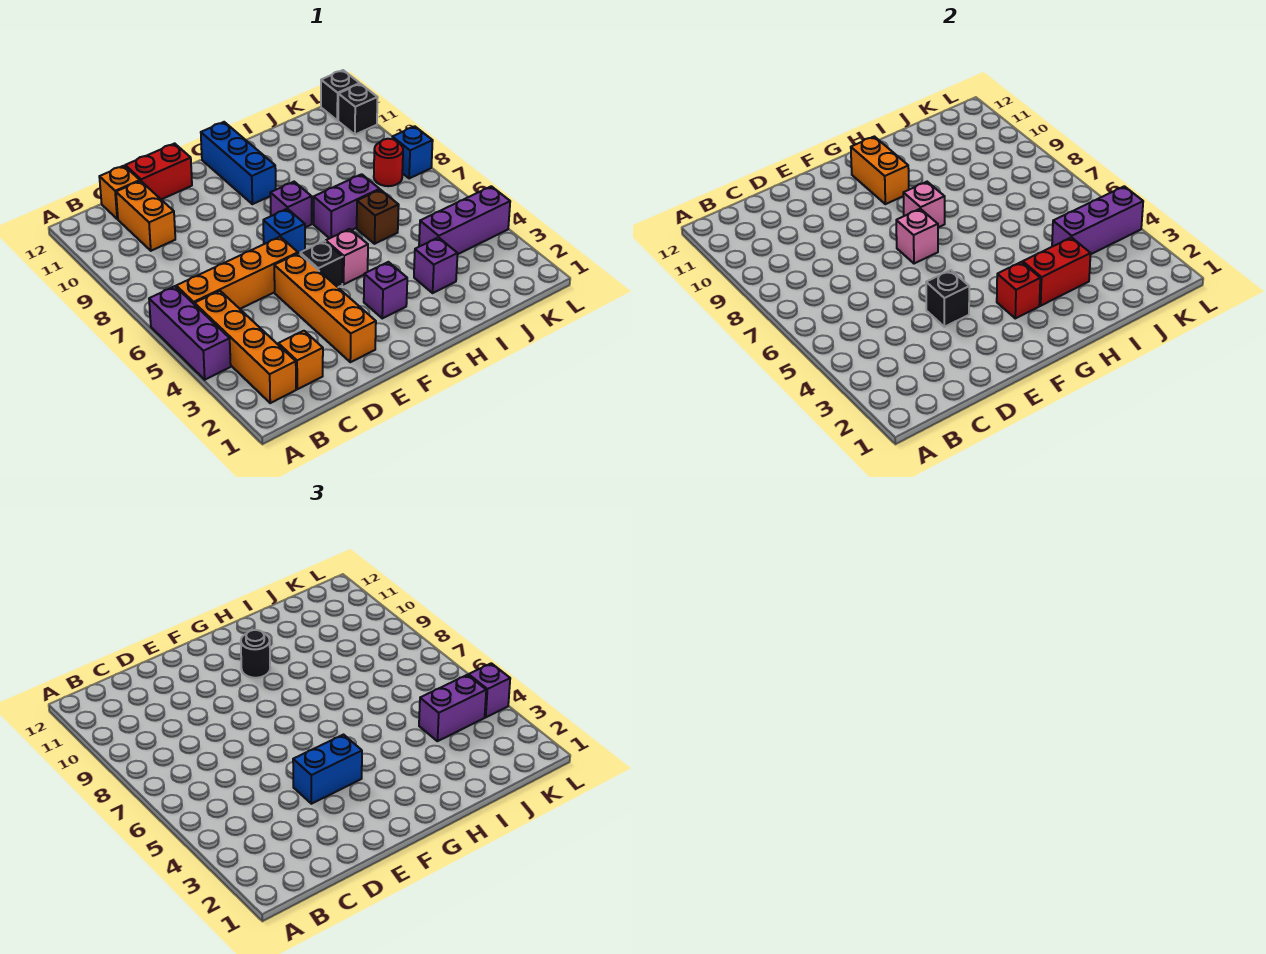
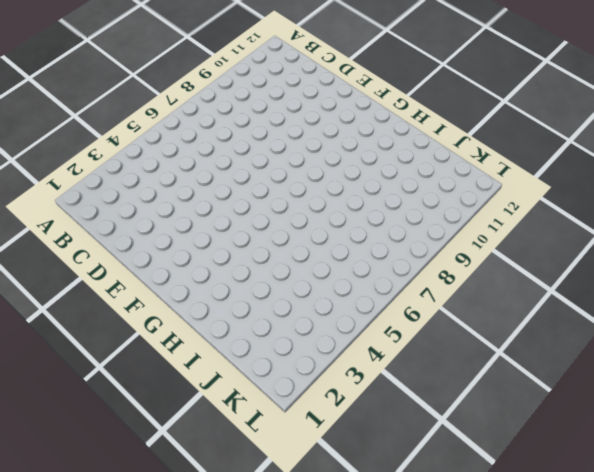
none -> purple 1x3 brick [149,286,231,380]
none -> orange 1x4 brick [194,291,296,403]
none -> orange 1x4 brick [176,237,298,309]
none -> orange 1x1 brick [278,331,323,389]

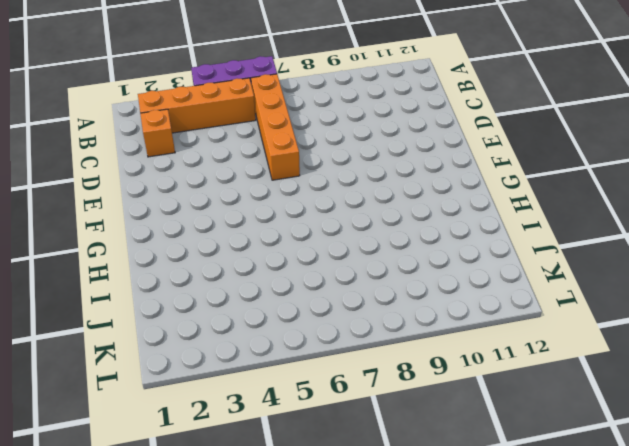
none -> orange 1x2 brick [116,181,175,251]
none -> orange 1x1 brick [99,166,140,219]
none -> red 1x2 brick [125,143,192,199]
none -> orange 1x4 brick [274,253,376,362]

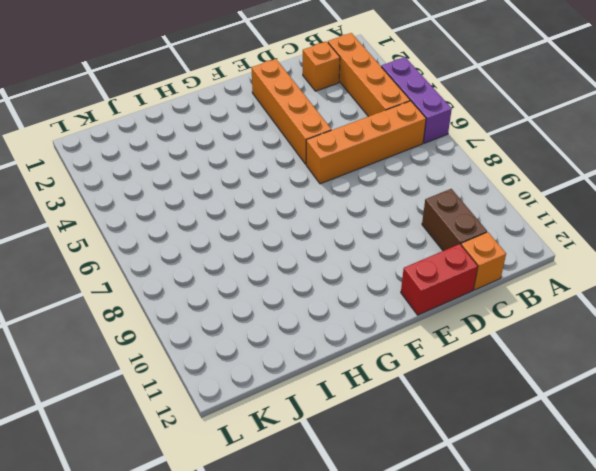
brown 1x2 brick [422,189,487,251] -> orange 1x2 brick [116,181,175,251]
none -> black 1x1 brick [300,241,343,287]
none -> blue 1x1 brick [263,209,305,254]
none -> purple 1x1 brick [364,262,407,318]
none -> pink 1x1 brick [326,229,368,284]

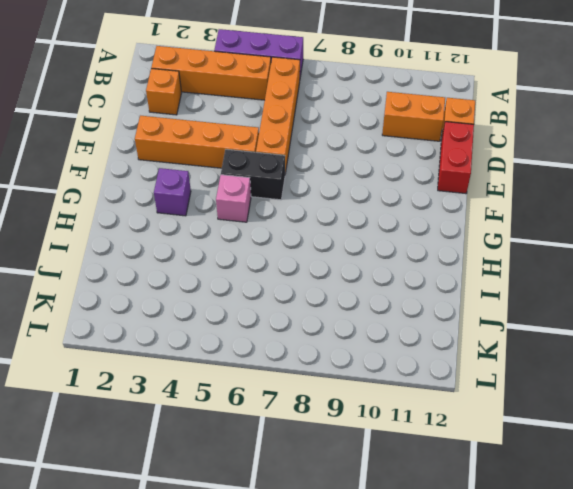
black 1x2 brick [221,149,285,200] -> black 1x1 brick [300,241,343,287]
none -> blue 1x1 brick [263,209,305,254]
none -> purple 1x1 brick [270,182,312,227]
none -> blue 1x3 brick [201,122,276,204]
none -> purple 1x2 brick [314,174,380,238]

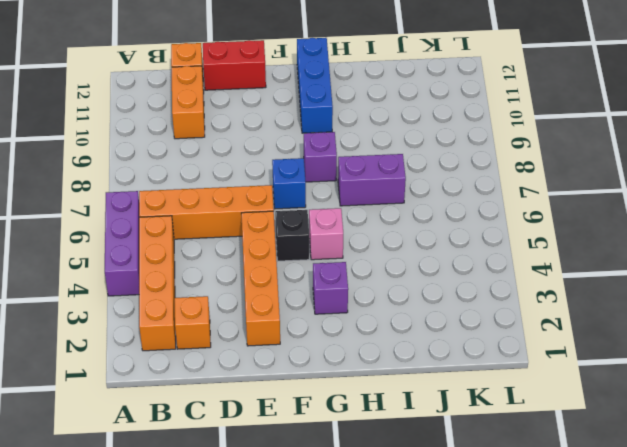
none -> purple 1x1 brick [414,237,458,293]
none -> brown 1x1 brick [357,190,399,244]
none -> purple 1x3 brick [419,186,510,254]
none -> red 1x1 round brick [374,139,403,186]

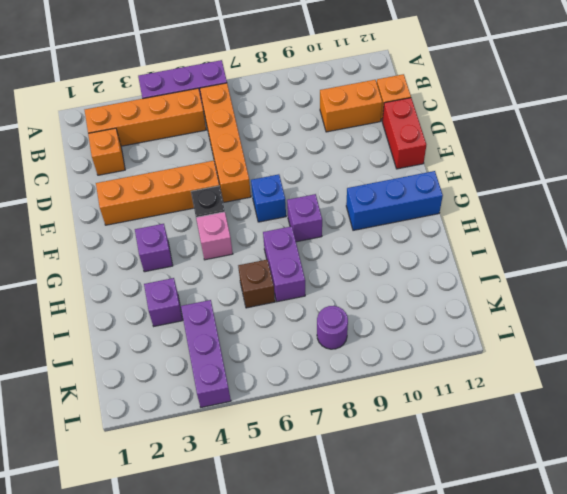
purple 1x1 round brick [317,306,348,349] -> red 1x1 round brick [374,139,403,186]
none -> blue 1x1 brick [392,126,433,179]
none -> black 1x1 brick [338,84,378,135]
none -> black 1x1 brick [321,70,360,120]
none -> black 1x1 brick [926,270,969,327]

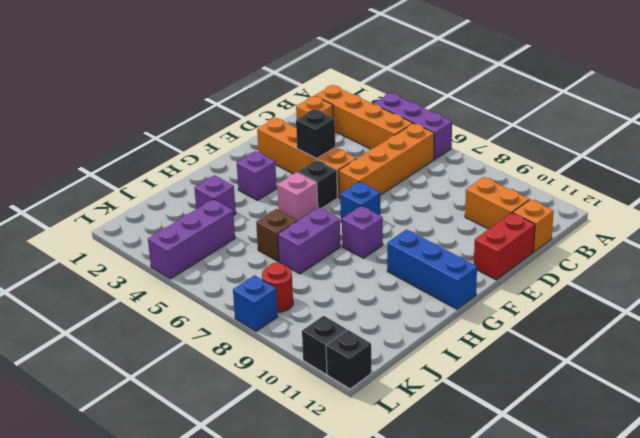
none -> pink 1x1 brick [896,209,938,264]
none -> red 1x1 brick [997,262,1040,318]
none -> pink 1x1 brick [903,182,945,227]
none -> orange 1x2 brick [851,136,909,204]

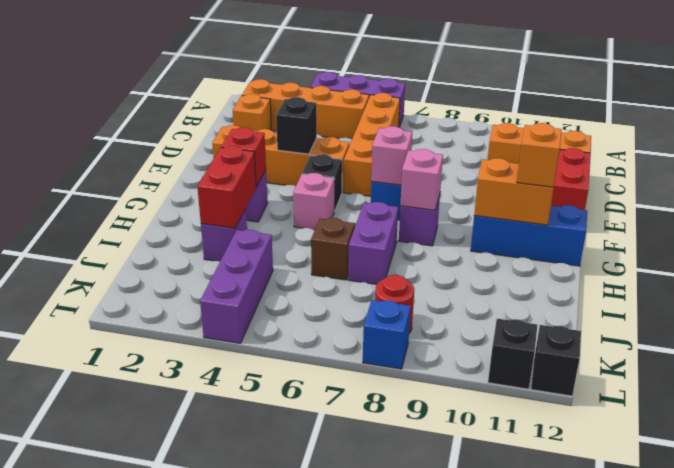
orange 1x1 brick [517,123,562,187] -> none
none -> purple 1x3 brick [1052,186,1143,254]
none -> blue 1x2 brick [293,735,362,804]
none -> black 1x1 round brick [241,630,270,678]
none -> purple 1x2 brick [419,675,486,741]

